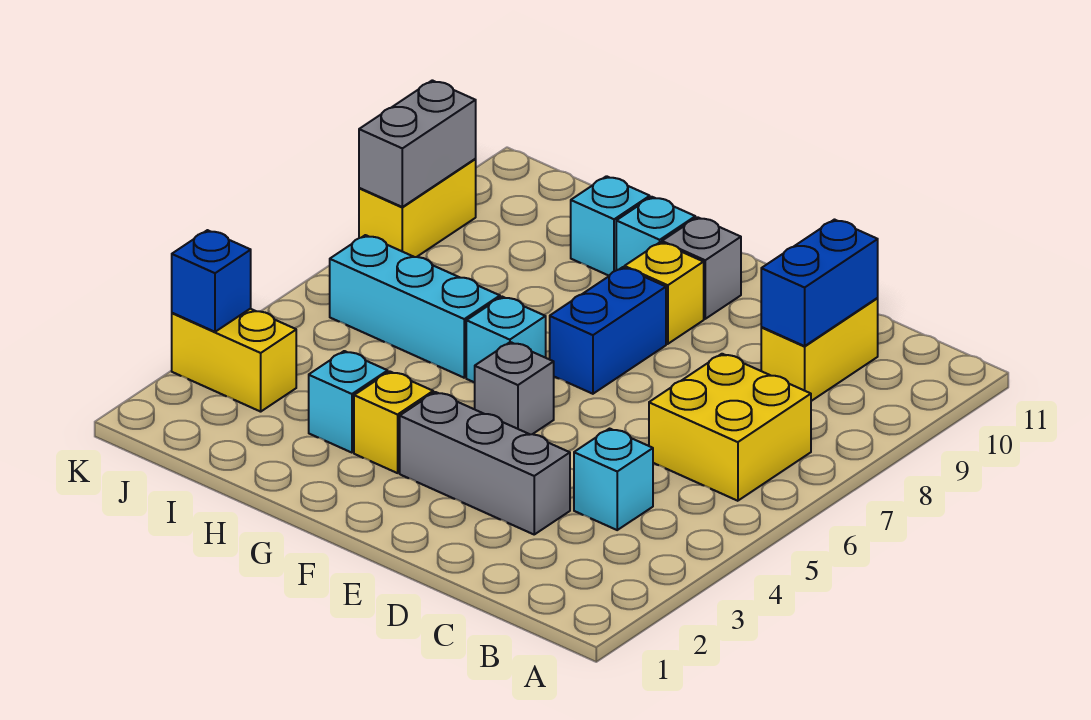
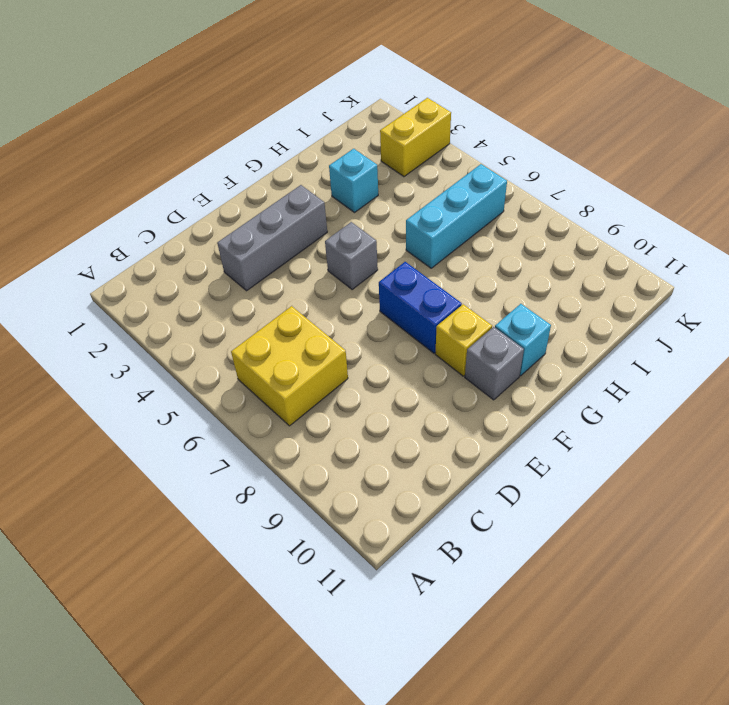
none -> cyan 1x1 brick [574,429,653,530]
none -> yellow 1x2 brick [761,298,878,401]
none -> yellow 1x1 brick [354,372,433,473]

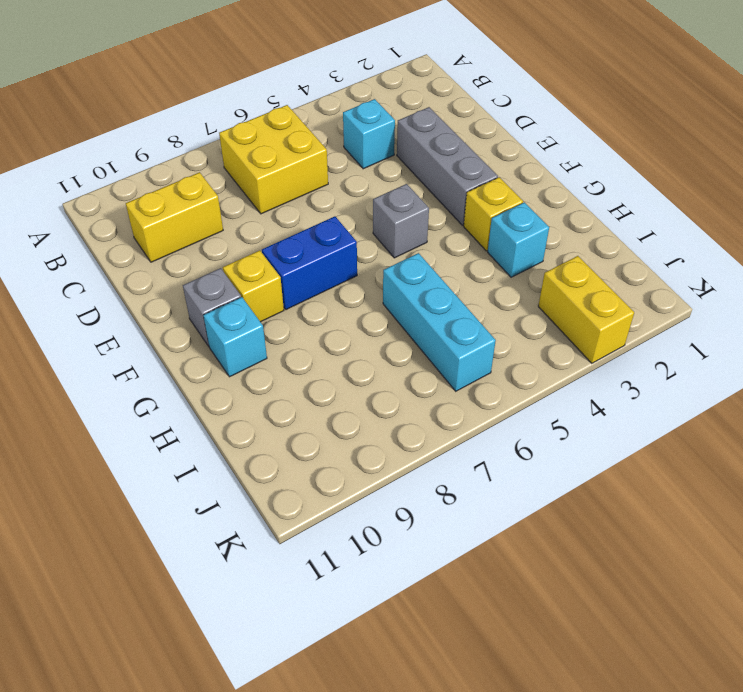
none -> cyan 1x1 brick [466,297,546,383]
none -> cyan 1x1 brick [571,176,650,276]
none -> yellow 1x2 brick [359,159,476,257]

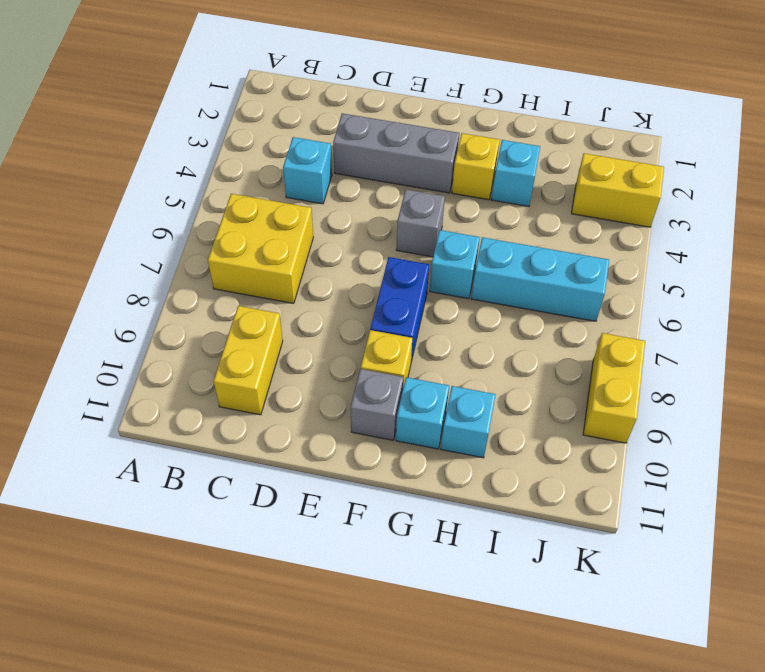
none -> blue 1x2 brick [761,220,878,346]
none -> blue 1x1 brick [172,230,251,332]
none -> grey 1x2 brick [359,80,476,207]

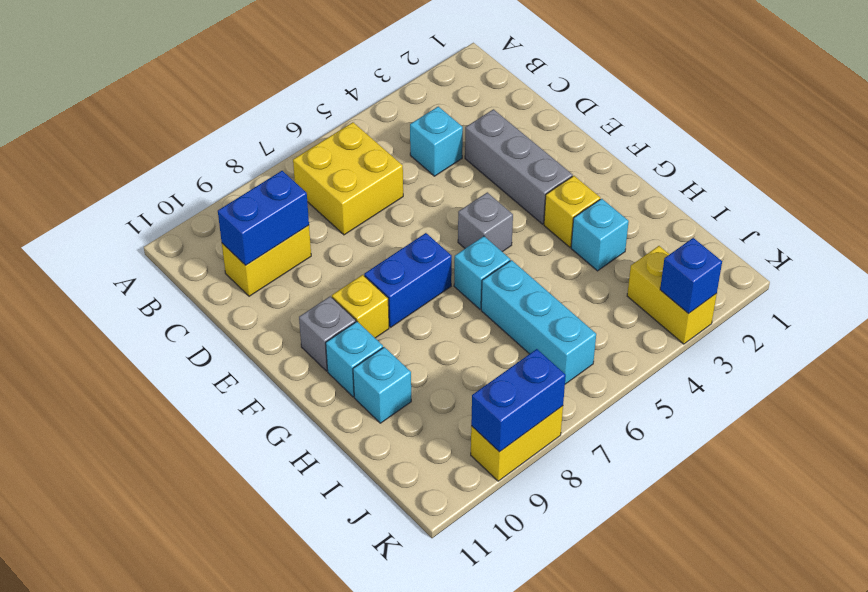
blue 1x2 brick [471,349,566,452] -> grey 1x2 brick [359,80,476,207]

